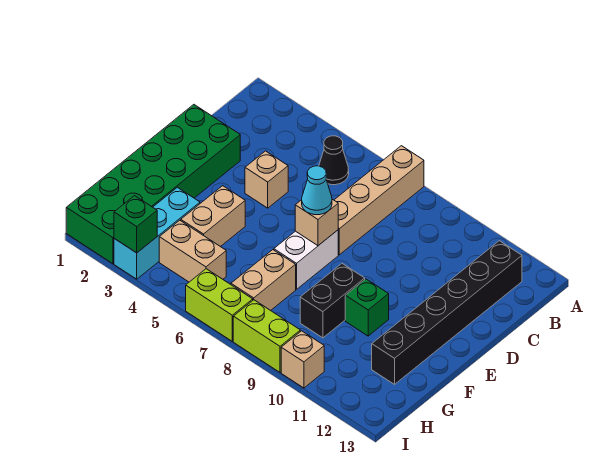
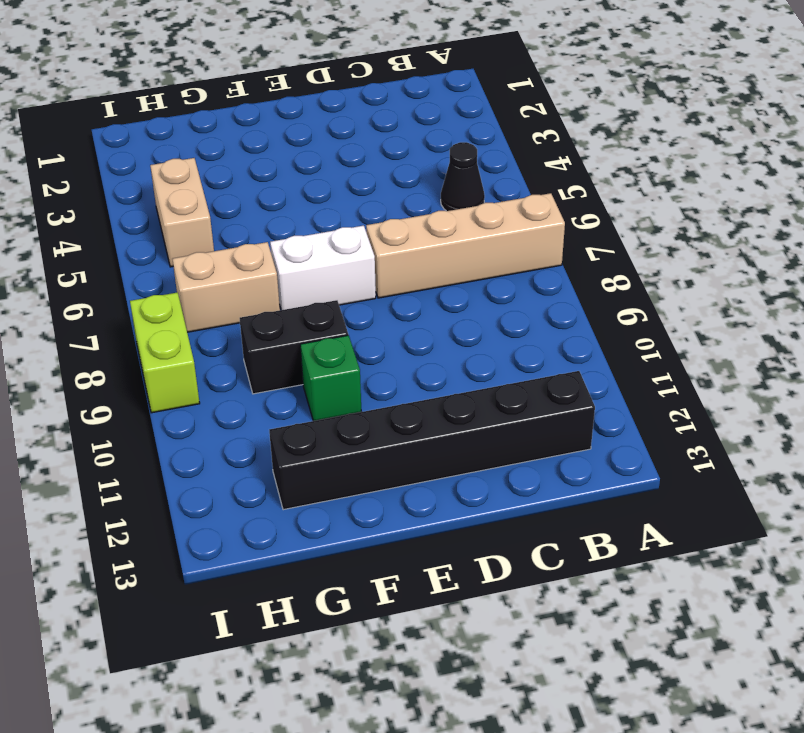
none -> green 2x6 brick [66,105,240,264]
none -> tan 1x1 brick [245,151,288,208]
none -> tan 1x2 brick [181,186,245,247]

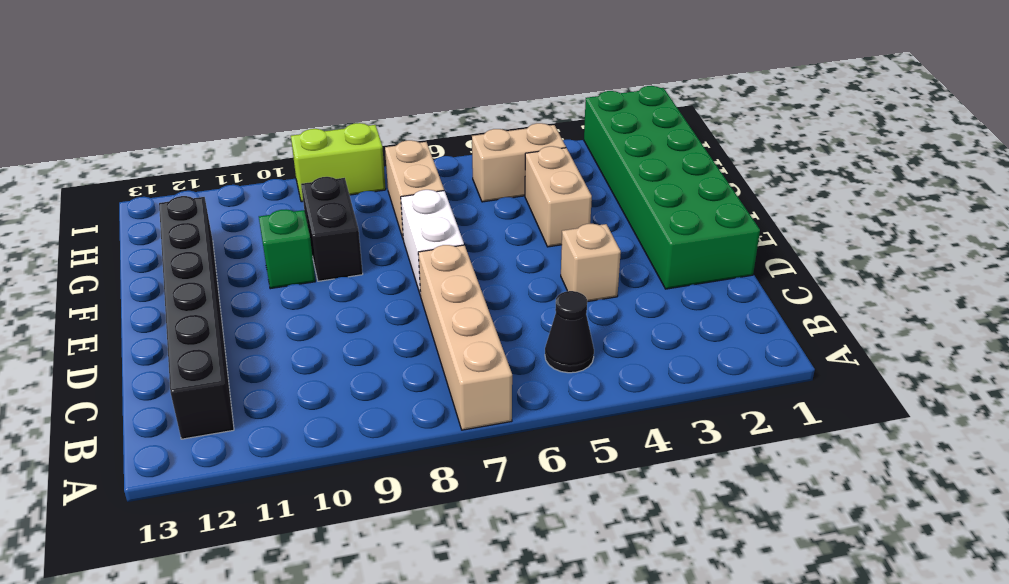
none -> cyan 1x3 brick [114,187,200,279]
none -> lime 1x2 brick [186,269,253,341]
none -> tan 1x1 brick [281,331,324,388]

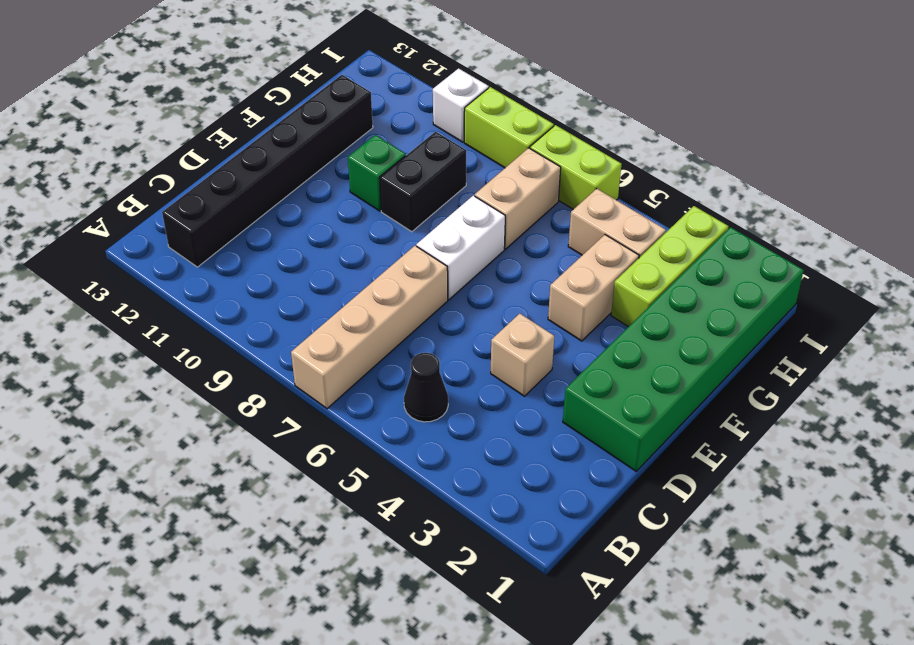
lime 1x3 brick [611,206,729,327] -> cyan 1x3 brick [114,187,200,279]
white 1x1 brick [433,68,489,142] -> tan 1x1 brick [281,331,324,388]
none -> tan 1x1 brick [295,199,338,246]
none -> green 1x1 brick [114,196,157,253]
none -> cyan 1x1 cone [302,166,332,215]

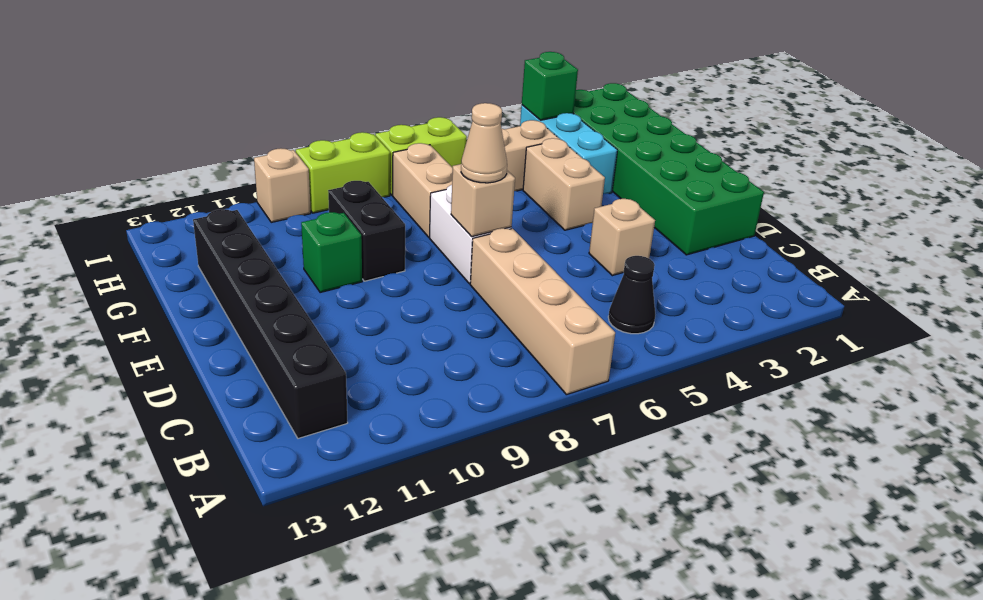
tan 1x1 cone [461,103,507,183] -> cyan 1x1 cone [302,166,332,215]

